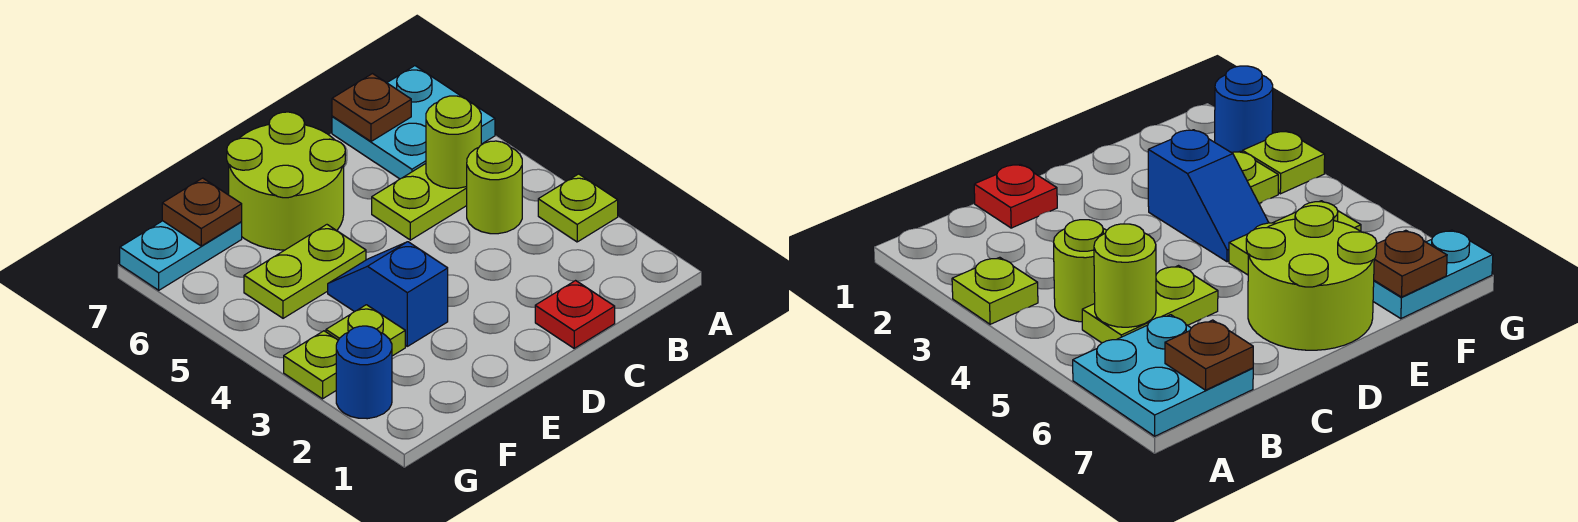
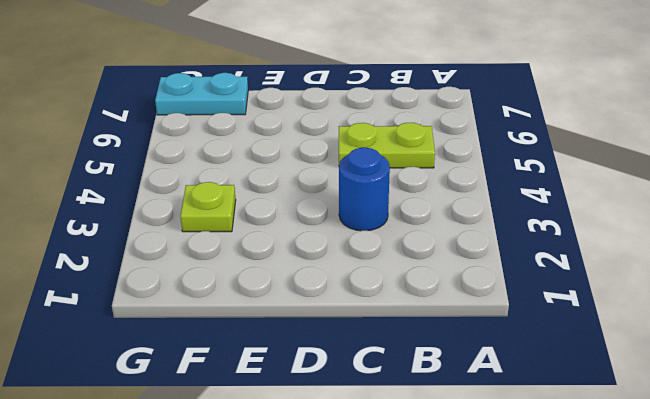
blue 1x1 round brick [339,148,390,231] -> blue 1x1 round brick moved to [336,326,392,419]
none -> lime 1x1 plate [538,174,618,242]
none -> cyan 2x2 plate [332,66,495,179]
none -> lime 1x1 round brick [467,141,522,234]

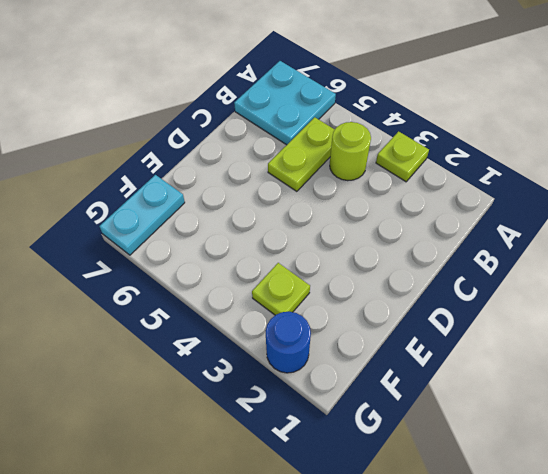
none -> red 1x1 plate [535,281,615,348]
none -> lime 2x2 round brick [227,112,345,250]
none -> blue 1x2 slope [328,242,448,346]

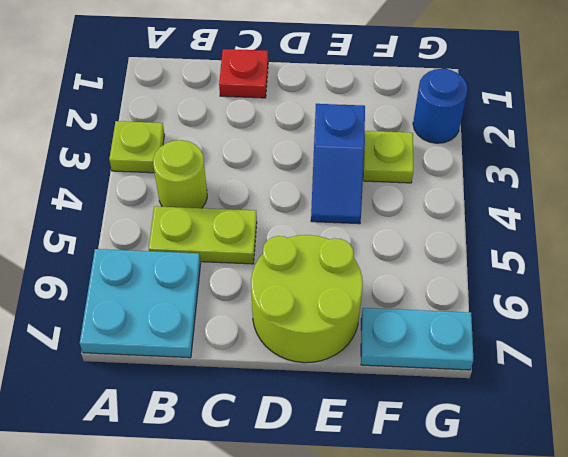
none -> lime 1x2 plate [244,225,366,318]
none -> lime 1x1 plate [284,331,338,399]
none -> lime 1x1 round brick [426,96,481,188]

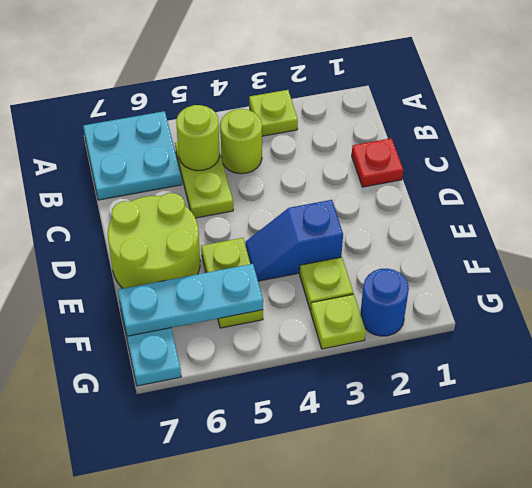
cyan 1x3 plate [118,264,263,336] -> brown 1x1 plate [162,178,242,246]
none -> brown 1x1 plate [332,74,411,141]

